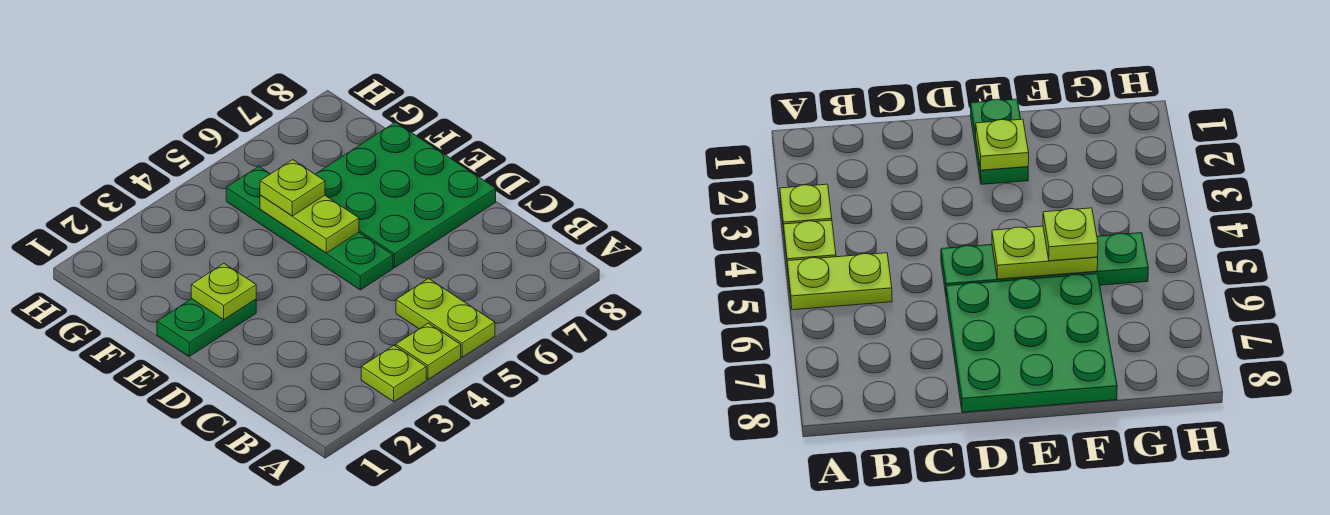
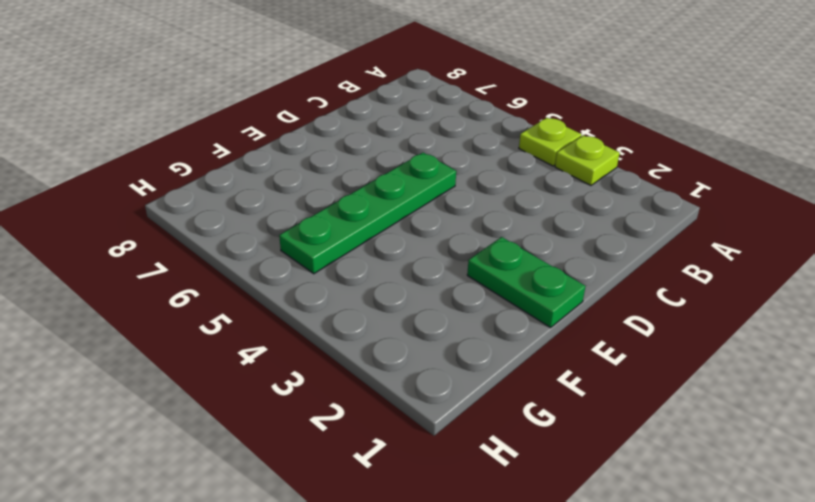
none -> lime 1x2 plate [396,278,495,357]
none -> green 3x3 plate [316,122,496,268]

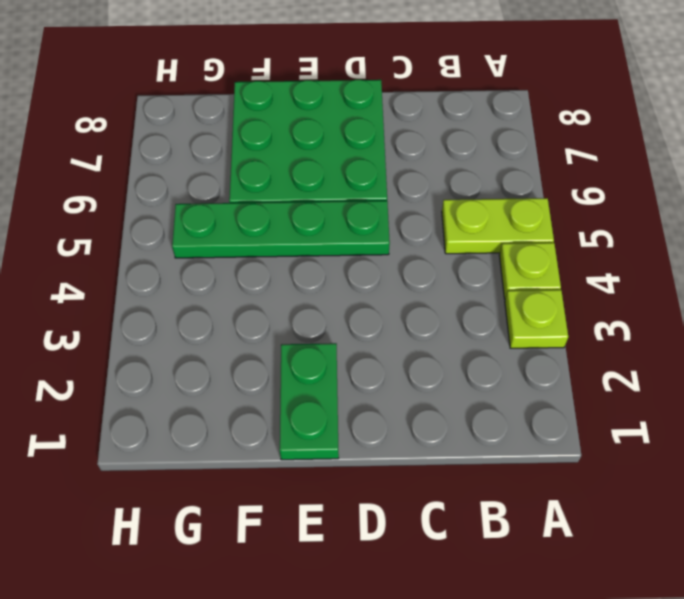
none -> lime 1x1 plate [191,264,256,320]
none -> lime 1x2 plate [260,195,359,253]

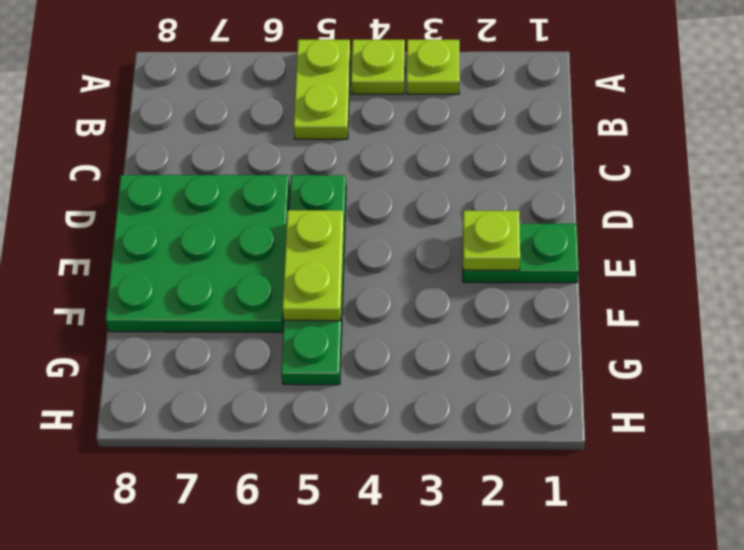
none -> lime 1x1 plate [260,160,325,216]

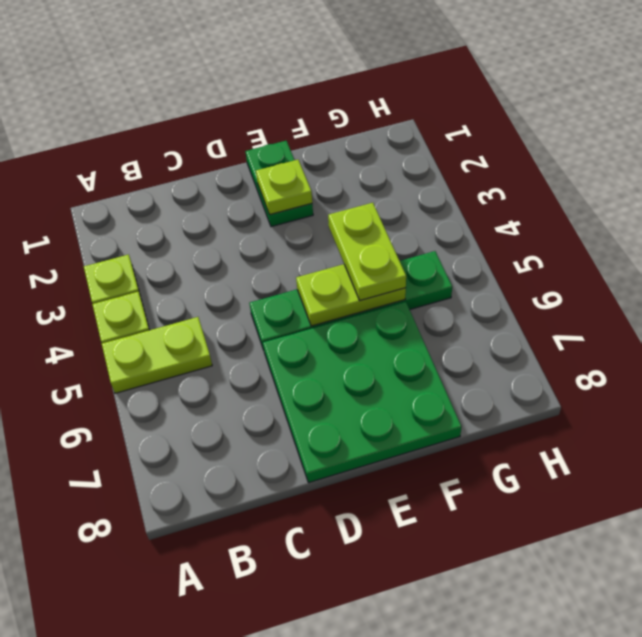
lime 1x2 plate [328,203,406,301] -> lime 1x1 plate [260,160,325,216]

